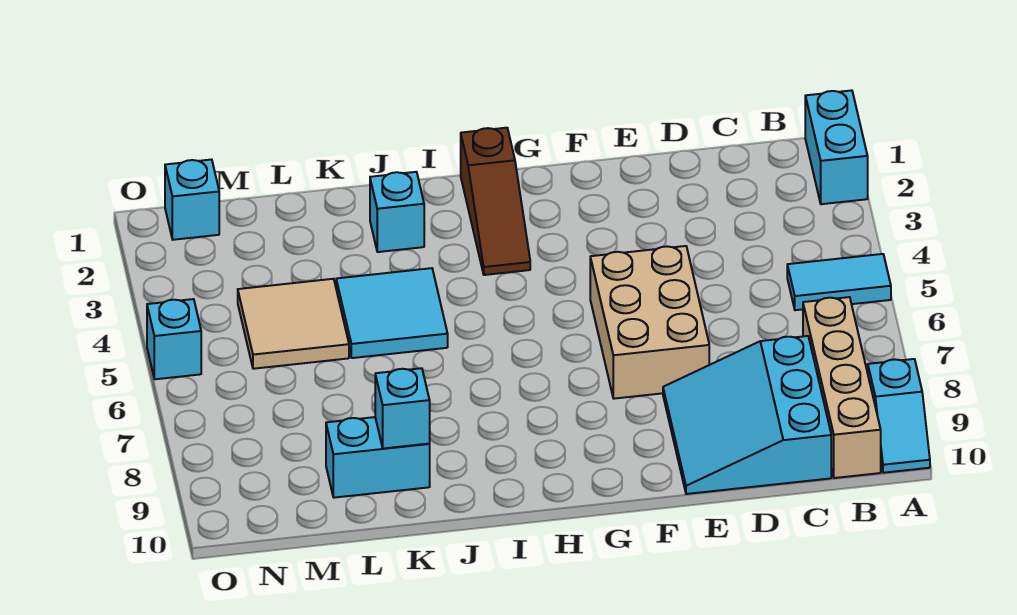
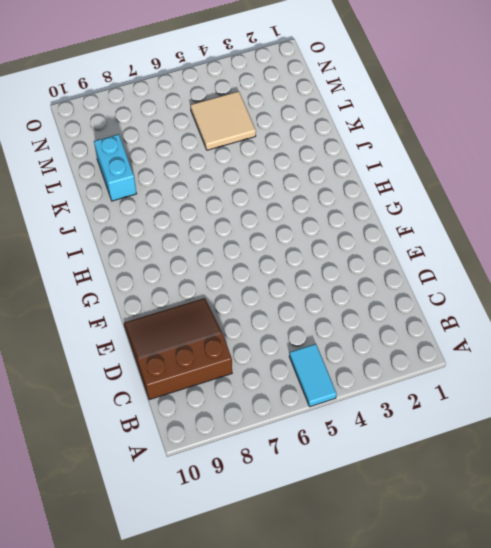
brown 3x3 slope [124,298,232,400] -> cyan 3x3 slope [663,336,831,494]
none -> cyan 1x2 brick [805,90,868,204]
none -> cyan 1x2 slope [868,359,930,473]
none -> tan 1x4 brick [803,297,881,478]

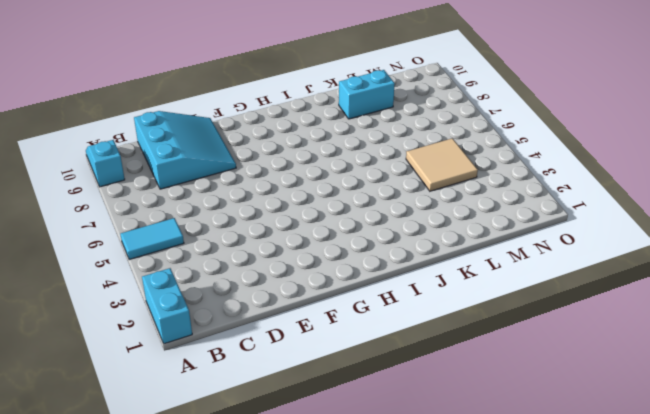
none -> tan 1x4 brick [803,297,881,478]
none -> tan 2x3 brick [590,246,709,399]
none -> brown 1x3 slope [461,128,530,275]

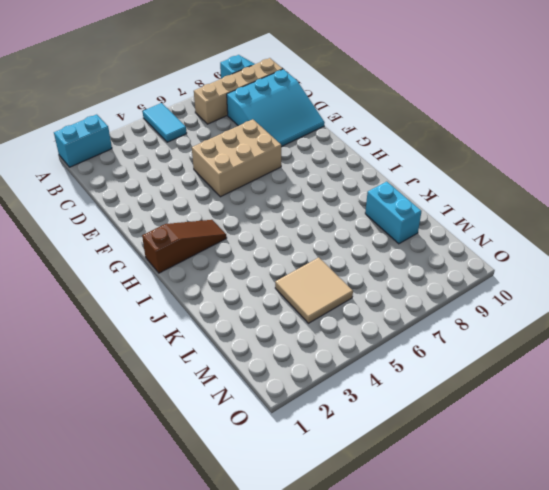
none -> cyan 1x1 brick [370,172,424,252]
none -> cyan 2x2 tile [336,268,448,358]
none -> cyan 1x1 brick [165,160,219,240]

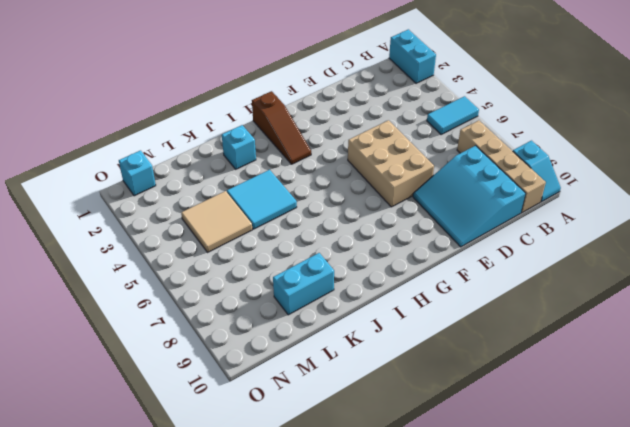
none -> cyan 1x1 brick [147,299,201,379]
none -> cyan 1x1 brick [375,368,430,448]

